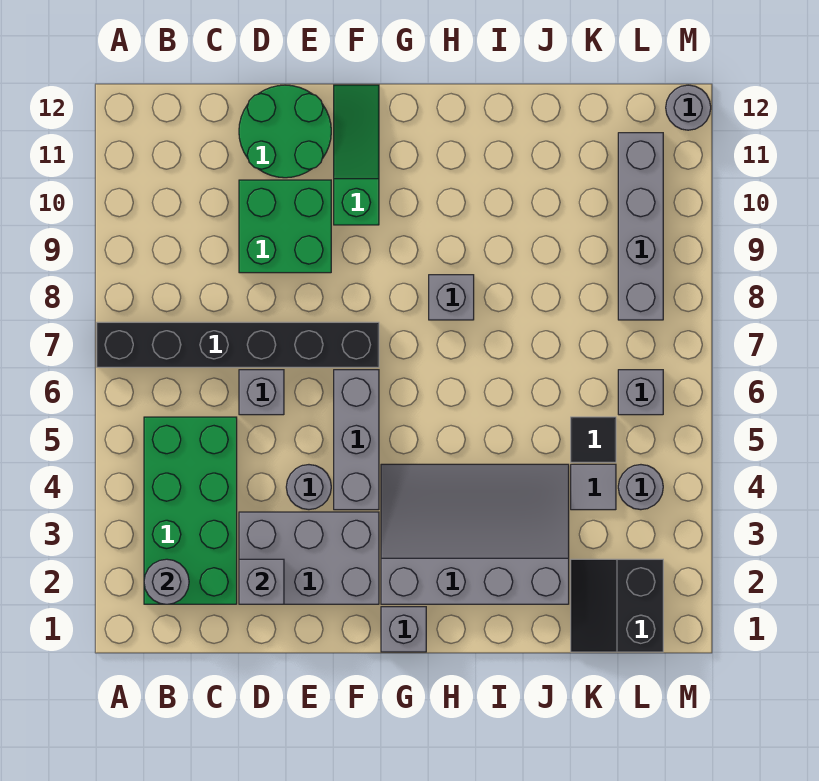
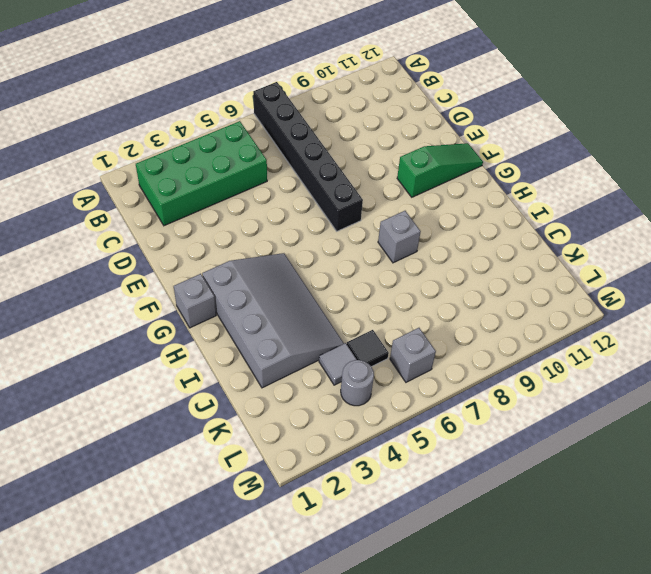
none -> grey 2x3 brick [239,512,379,604]
none -> grey 1x1 brick [239,370,284,415]
none -> green 2x2 brick [239,180,331,273]

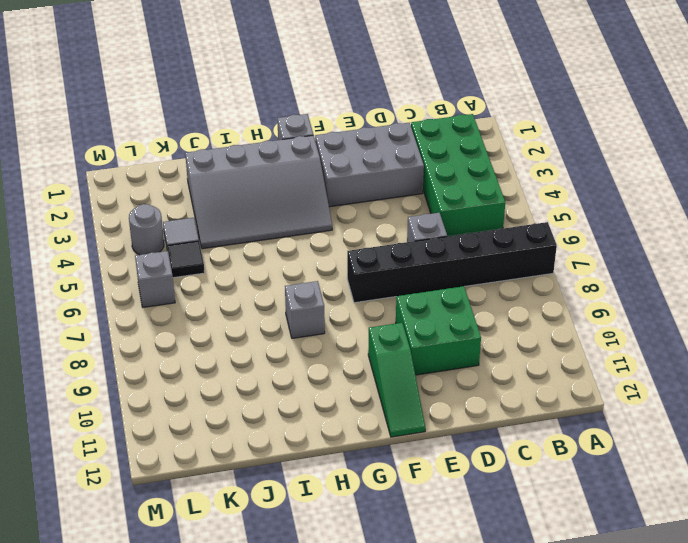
none -> green 2x2 round brick [239,85,331,178]
none -> grey 1x1 round brick [286,465,331,510]
none -> grey 1x3 brick [334,370,379,510]

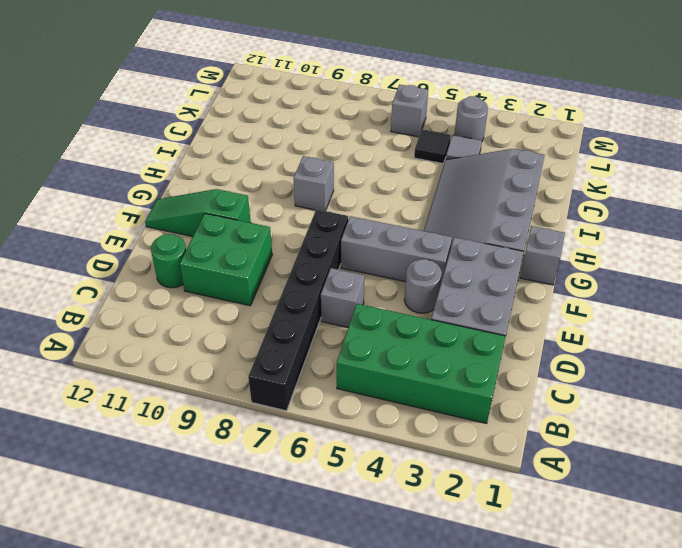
green 1x1 round brick [151,234,186,288] -> green 2x2 round brick [239,85,331,178]
none -> black 2x2 slope [571,559,663,652]
none -> grey 1x4 brick [618,133,663,320]
none -> grey 1x1 round brick [666,85,711,130]

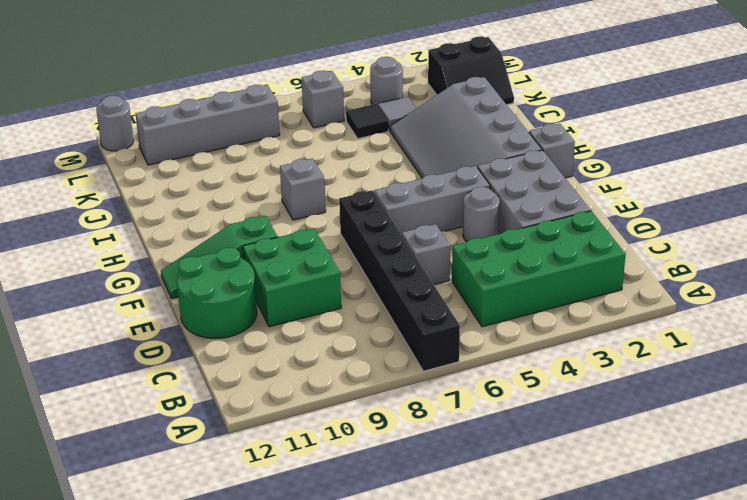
none -> grey 1x1 round brick [144,559,189,604]
none -> grey 1x1 brick [239,559,284,604]

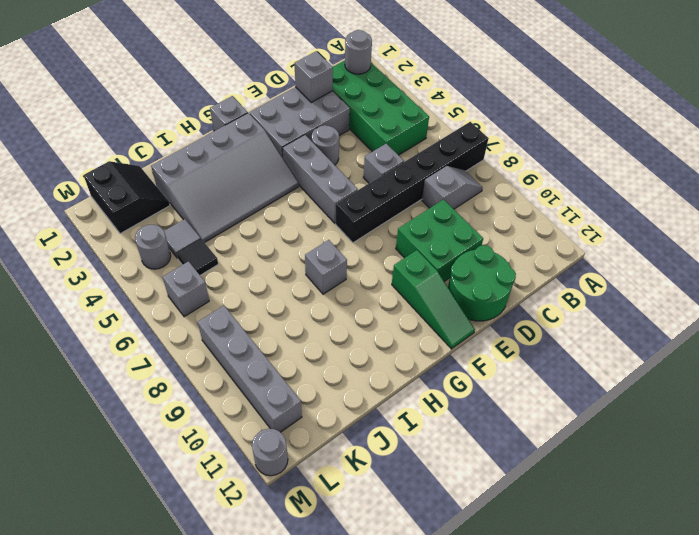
grey 1x2 slope [422,166,483,209] -> none

